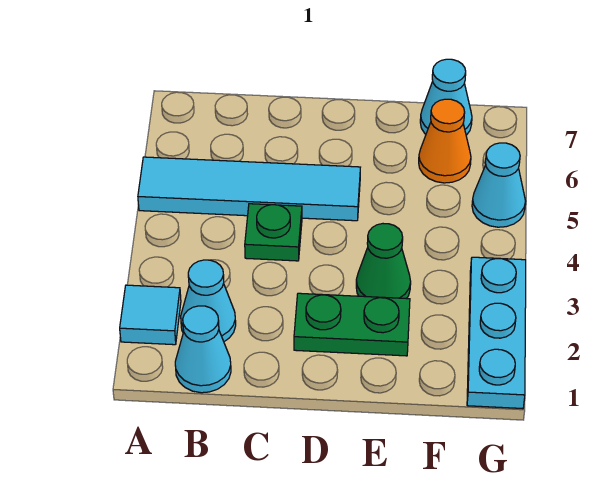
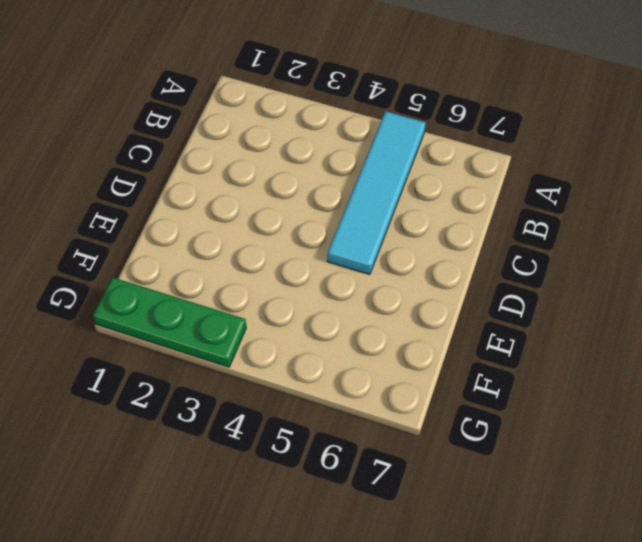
green 1x3 plate [93,277,246,367] -> cyan 1x3 plate [467,257,526,409]
none -> cyan 1x1 tile [120,285,181,345]
none -> cyan 1x1 cone [175,306,231,393]

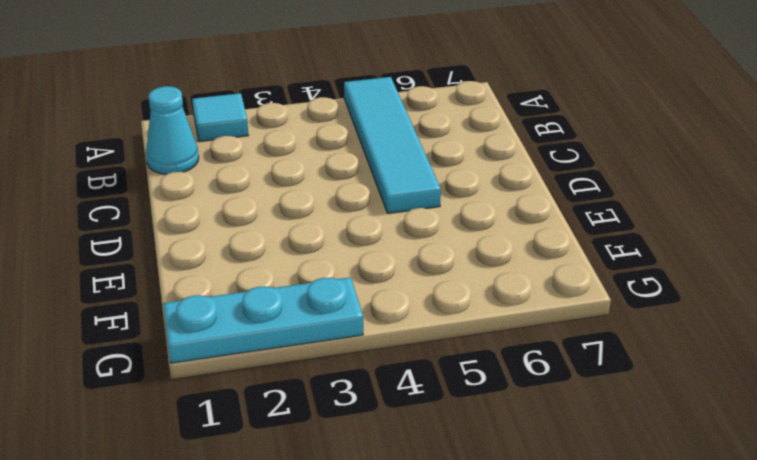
none -> cyan 1x1 cone [181,260,236,341]
none -> green 1x1 plate [245,204,302,261]

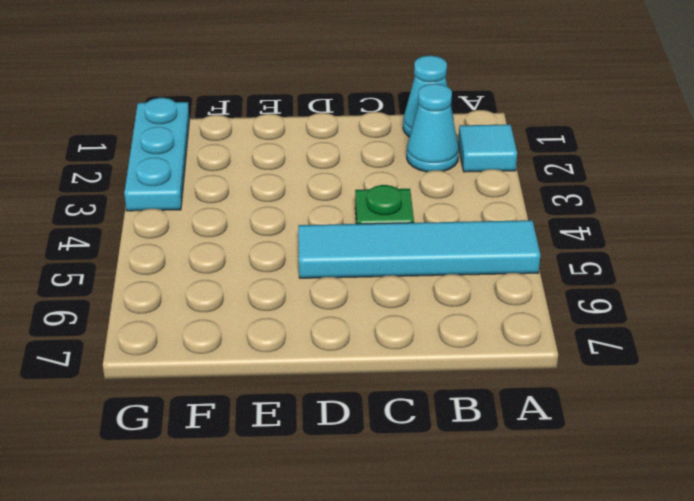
none -> green 1x2 plate [294,293,410,356]
none -> green 1x1 cone [356,224,411,299]

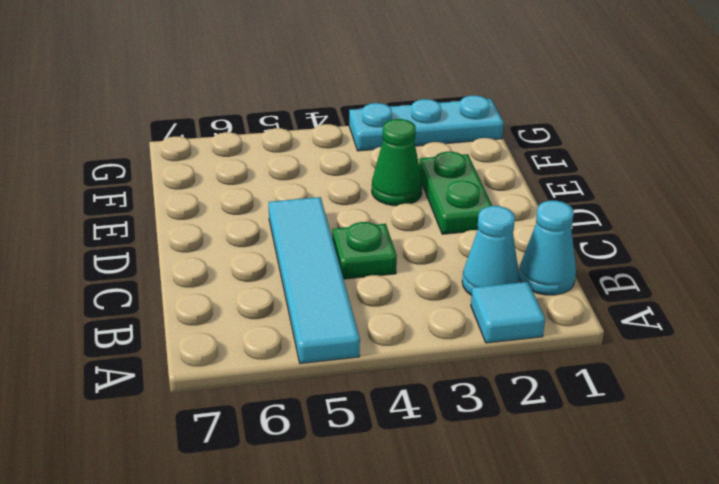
none -> orange 1x1 cone [419,99,471,183]
none -> cyan 1x1 cone [420,59,472,135]

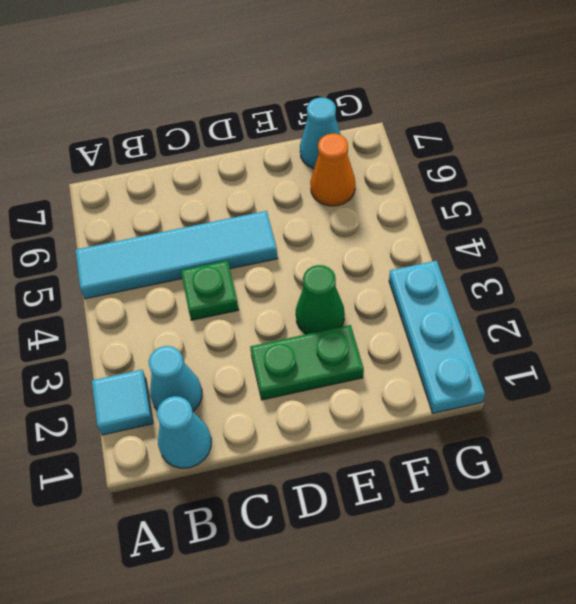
none -> cyan 1x1 cone [472,143,525,227]

